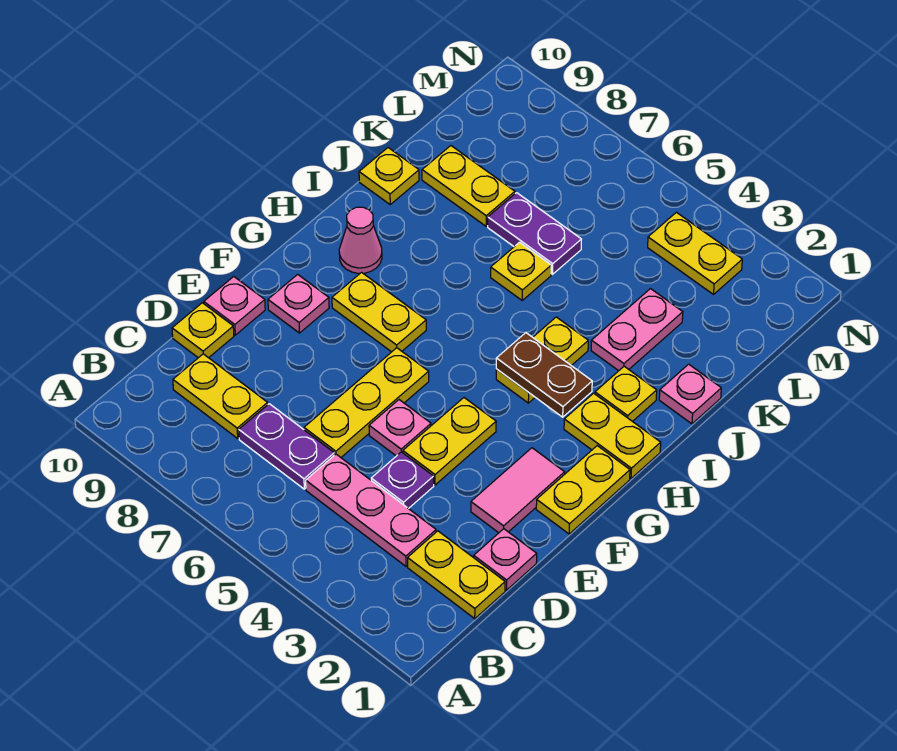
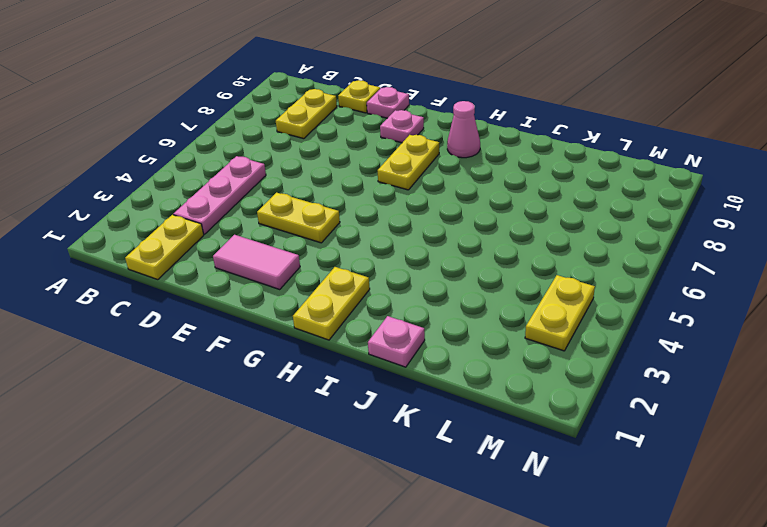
none -> purple 1x2 plate [239,404,334,489]
none -> pink 1x1 plate [474,529,537,590]
none -> purple 1x1 plate [371,452,434,509]

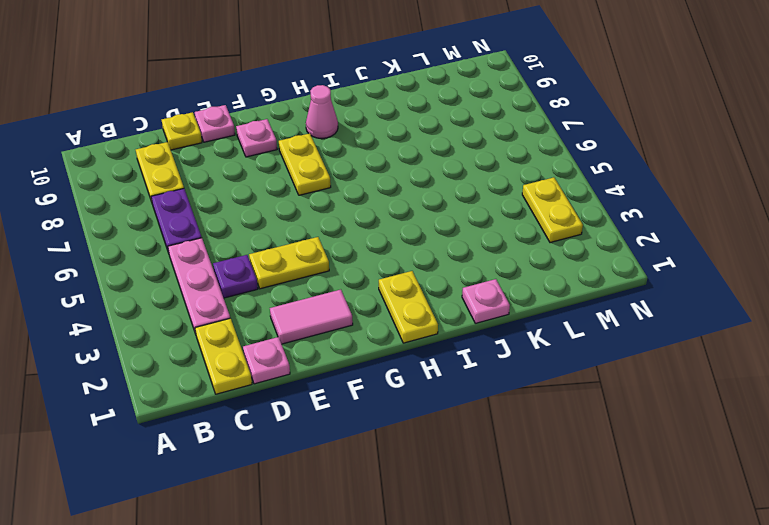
none -> yellow 1x3 plate [304,348,429,457]
none -> pink 1x1 plate [369,400,431,456]
none -> yellow 1x2 plate [536,446,630,534]

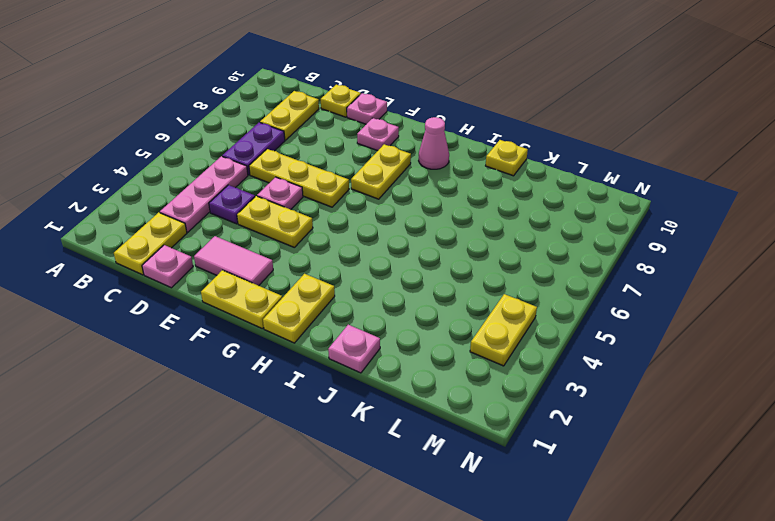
none -> yellow 1x2 plate [496,317,588,403]
none -> yellow 1x1 plate [595,366,657,422]
none -> pink 1x2 plate [591,289,683,371]

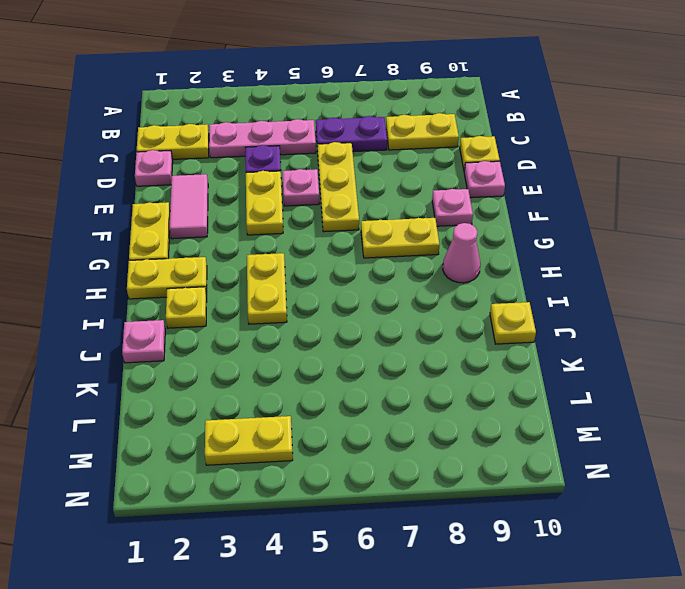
none -> pink 1x2 plate [591,289,683,371]
none -> yellow 1x1 plate [491,242,551,300]
none -> purple 1x2 plate [488,193,581,274]

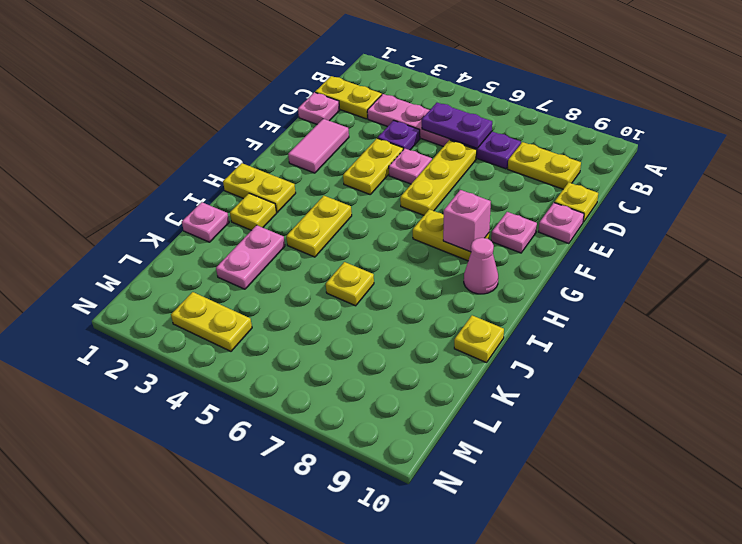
purple 1x2 plate [422,103,492,148] -> purple 1x2 plate moved to [488,193,581,274]
pink 1x1 brick [443,190,491,252] -> none
none -> yellow 1x2 plate [536,446,630,534]
none -> yellow 1x2 plate [422,146,515,226]
none -> brown 1x2 plate [496,333,592,417]

